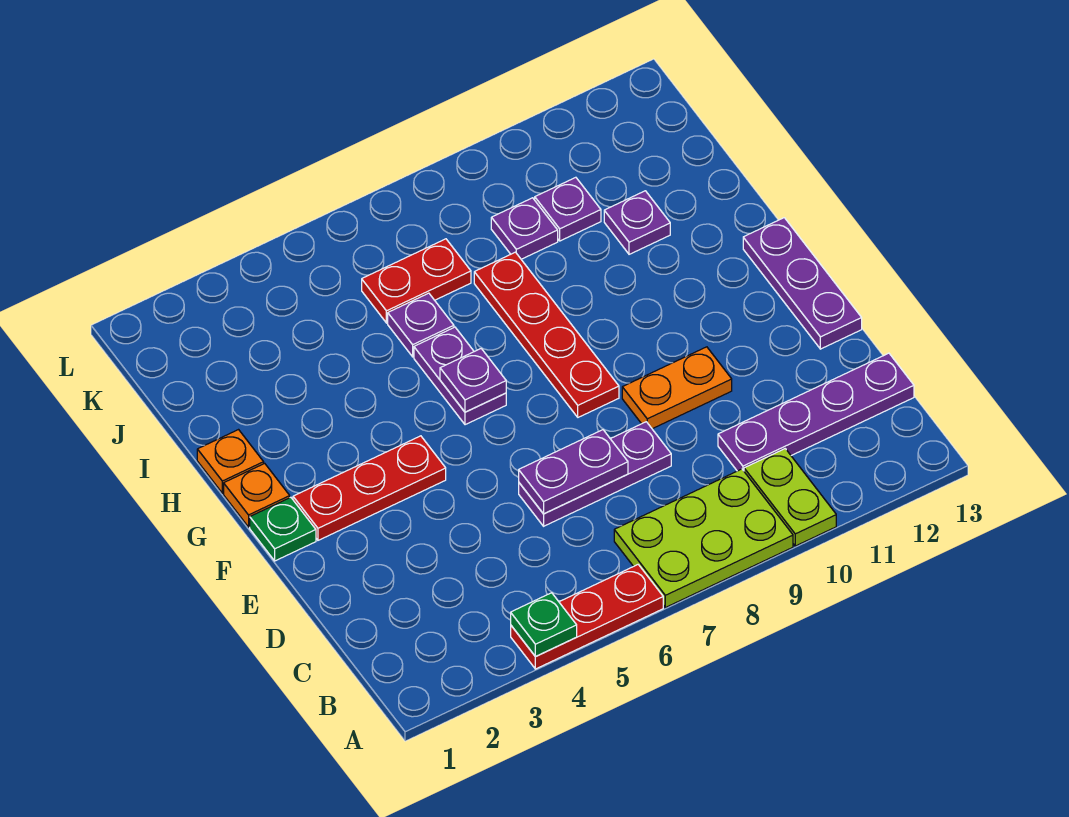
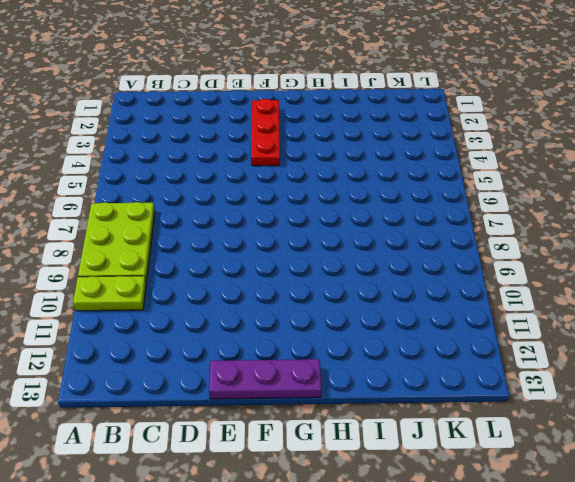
none -> red 1x3 plate [511,565,663,669]
none -> purple 1x4 plate [718,353,914,471]
none -> purple 1x3 plate [519,422,671,526]

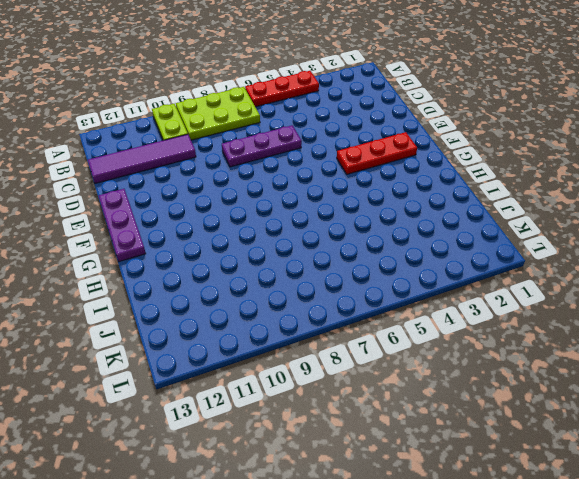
purple 1x4 tile [88,134,196,183] -> purple 1x4 plate [718,353,914,471]
none -> orange 1x2 plate [622,347,732,429]
none -> green 1x1 plate [250,497,316,561]
none -> red 1x4 plate [474,252,619,417]

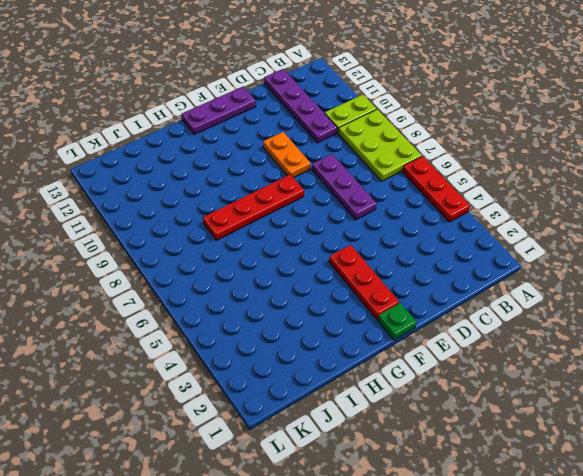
none -> orange 1x1 plate [224,463,290,527]
none -> purple 1x2 plate [414,327,506,425]
none -> orange 1x1 plate [197,430,264,493]

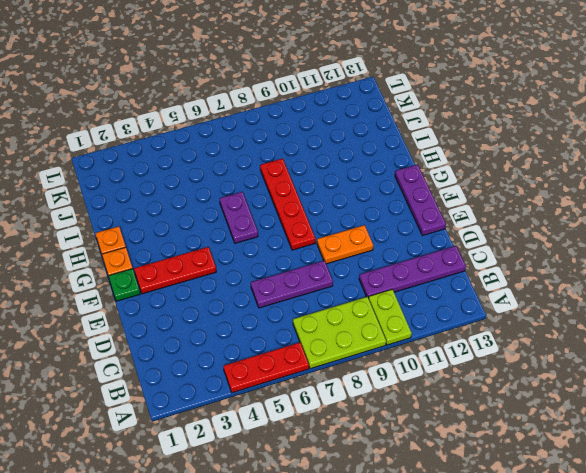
none -> purple 1x1 plate [388,293,454,357]
none -> purple 1x1 plate [604,191,670,254]
none -> red 1x2 plate [362,239,471,323]

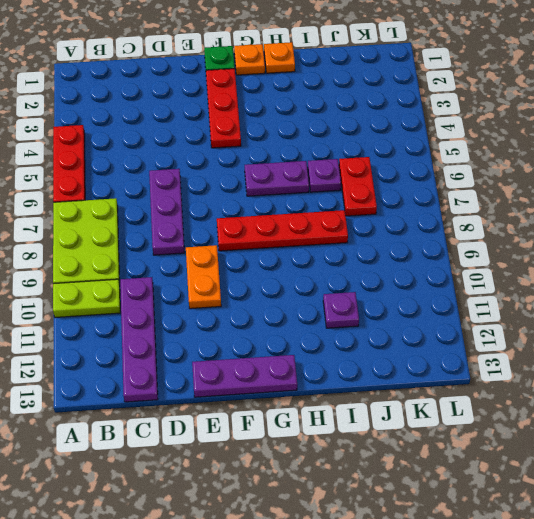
none -> purple 1x1 plate [491,198,558,259]
none -> purple 1x1 plate [535,177,601,241]
none -> green 1x1 plate [511,593,577,657]

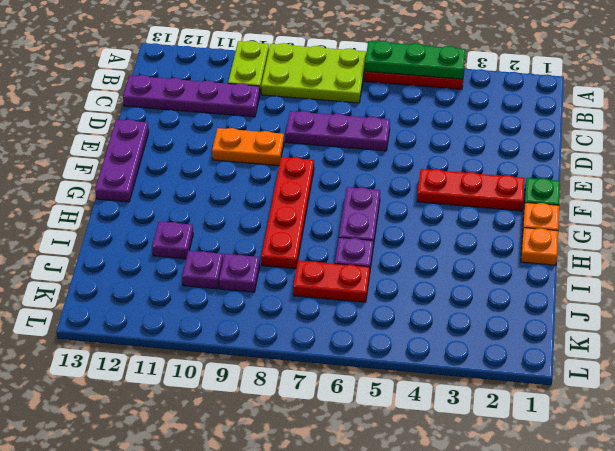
green 1x3 plate [365,41,466,79] -> green 1x1 plate [511,593,577,657]
none -> purple 1x2 plate [519,430,628,514]
none -> purple 1x1 plate [440,349,506,412]

